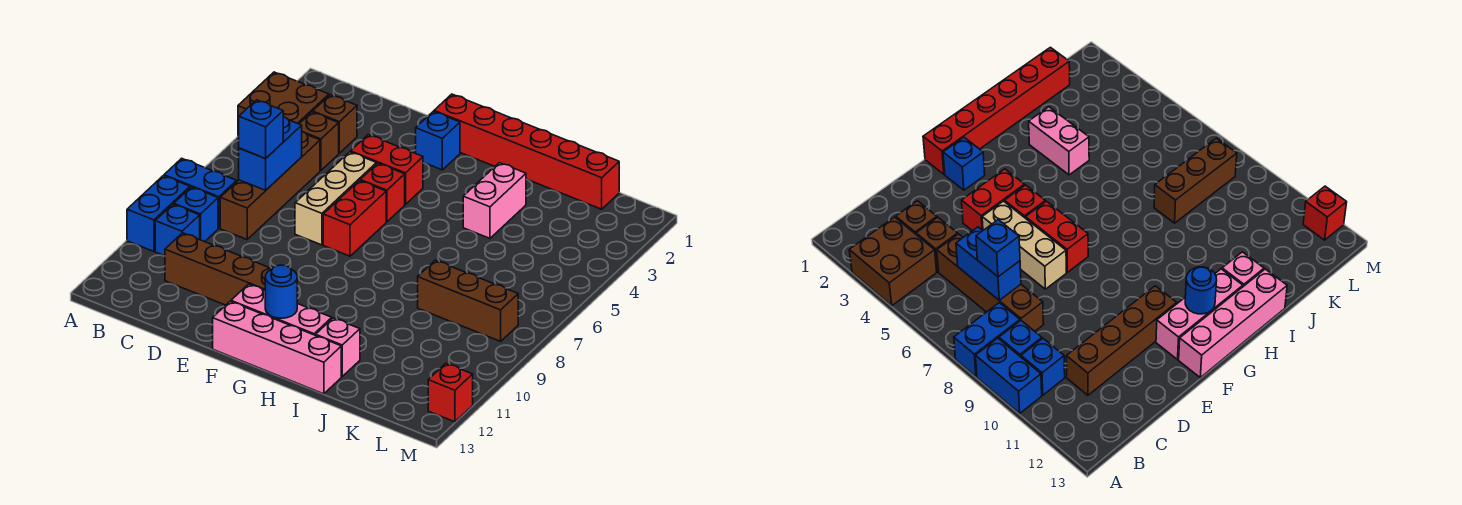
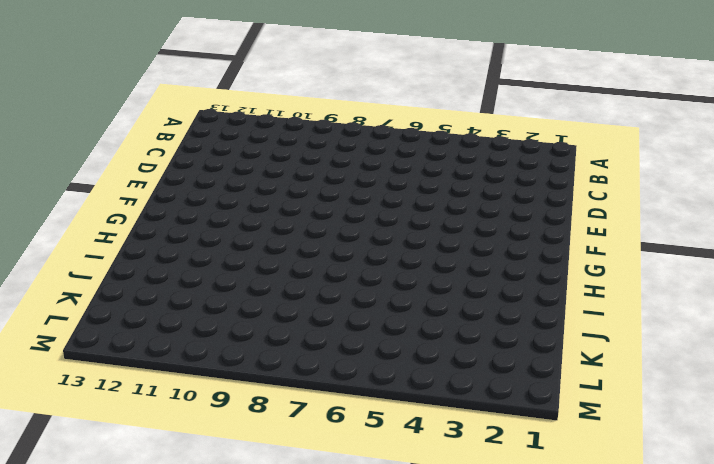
none -> brown 2x2 brick [238,72,329,138]
none -> blue 1x2 brick [164,158,237,228]
none -> blue 1x2 brick [127,176,190,252]

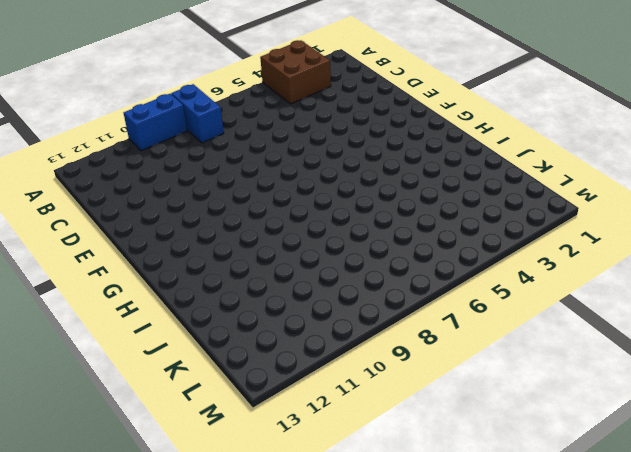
none -> blue 1x1 brick [174,187,218,242]
none -> blue 1x1 brick [155,204,200,256]
none -> brown 1x1 brick [313,95,357,153]

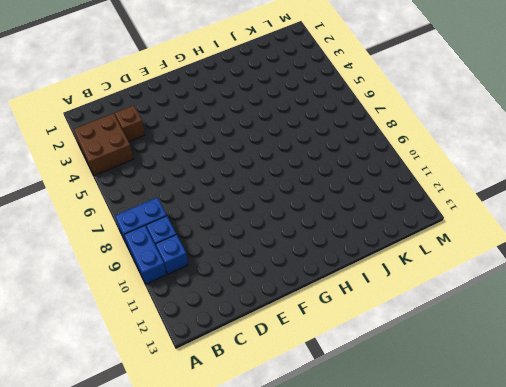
none -> brown 1x1 brick [299,112,339,170]
none -> brown 1x4 brick [220,132,320,240]
none -> brown 1x4 brick [165,233,271,305]

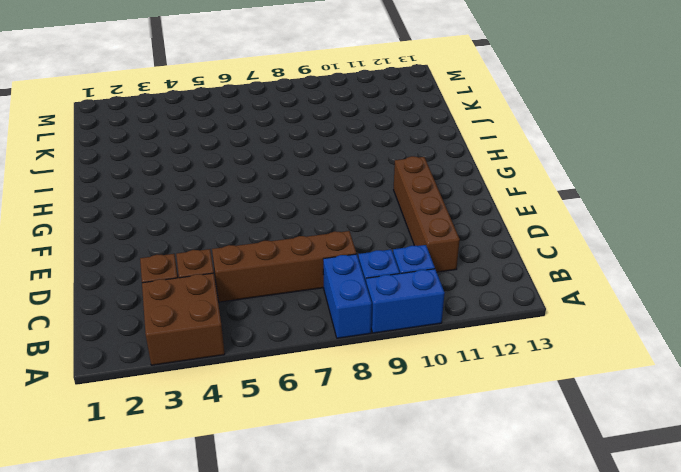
none -> red 1x2 brick [351,135,423,205]
none -> tan 1x3 brick [295,152,376,245]
none -> red 1x6 brick [434,94,619,209]

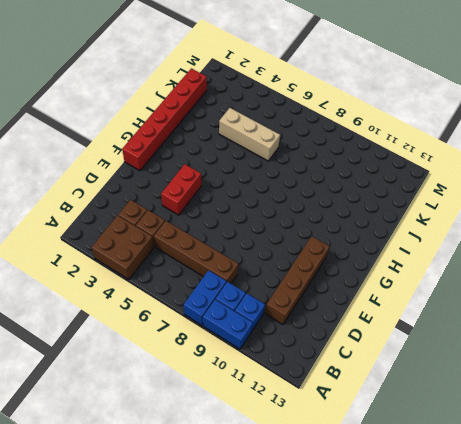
tan 1x3 brick [219,108,280,161] -> tan 1x3 brick moved to [295,152,376,245]
none -> blue 1x1 brick [416,111,460,170]
none -> red 1x1 brick [360,163,405,222]
none -> red 1x2 brick [323,181,386,256]

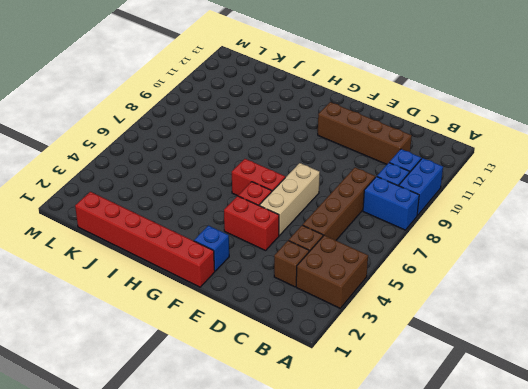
red 1x2 brick [232,159,285,196] -> red 1x2 brick turned to [323,181,386,256]
none -> pink 1x3 brick [231,284,332,335]
none -> pink 1x4 brick [213,301,341,394]
none -> pink 1x2 brick [463,163,526,238]

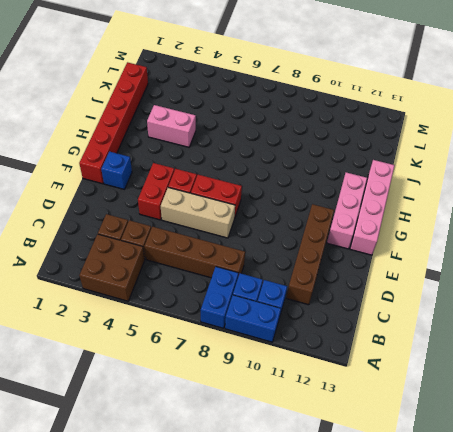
none -> pink 1x1 brick [316,318,360,376]
none -> brown 1x3 brick [418,260,518,341]
none -> red 1x1 brick [428,363,473,422]

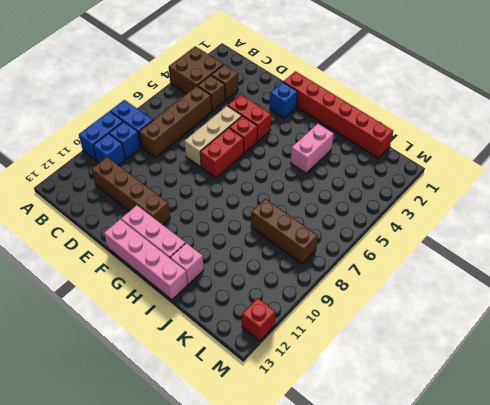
none -> blue 1x2 brick [239,117,302,190]
none -> blue 1x1 round brick [265,265,297,318]
none -> blue 1x1 brick [239,100,283,159]

